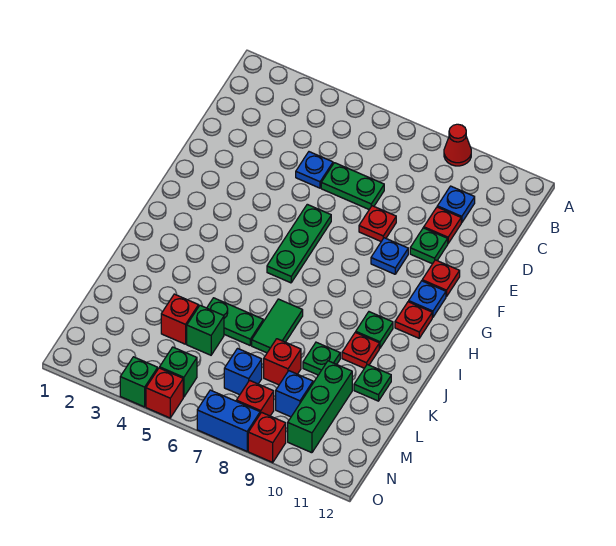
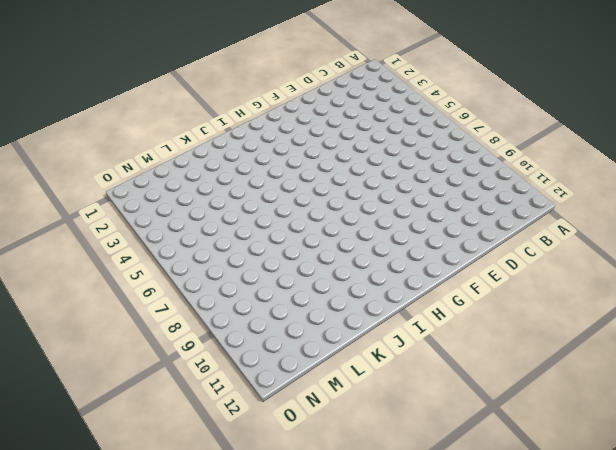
none -> red 1x1 cone [444,124,471,166]
none -> blue 1x1 plate [437,186,475,223]
none -> blue 1x1 plate [296,152,333,188]
none -> green 1x2 plate [321,163,384,209]

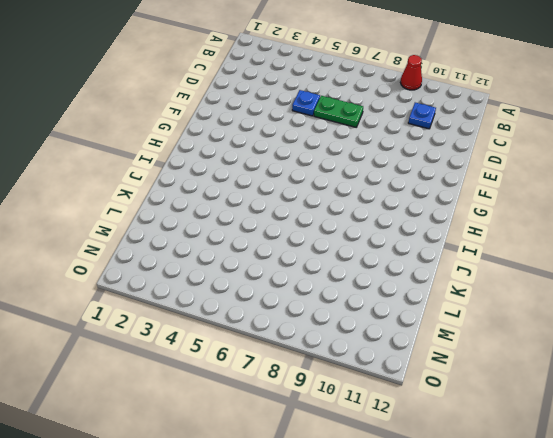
none -> red 1x1 plate [424,207,461,243]
none -> red 1x1 plate [359,206,396,241]
none -> green 1x1 plate [410,228,448,264]
none -> green 1x3 plate [267,204,331,283]

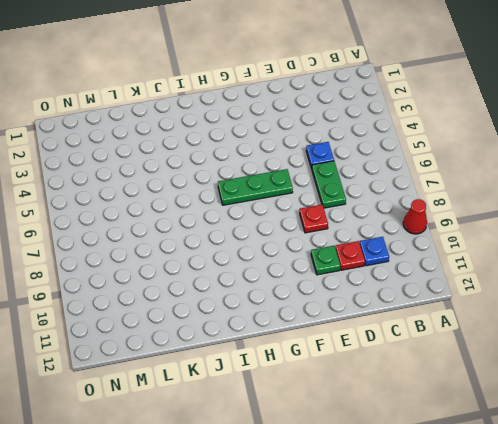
none -> blue 1x1 plate [371,238,408,274]
none -> red 1x1 plate [422,260,460,297]
none -> blue 1x1 plate [409,281,446,317]
none -> red 1x1 plate [395,302,432,338]

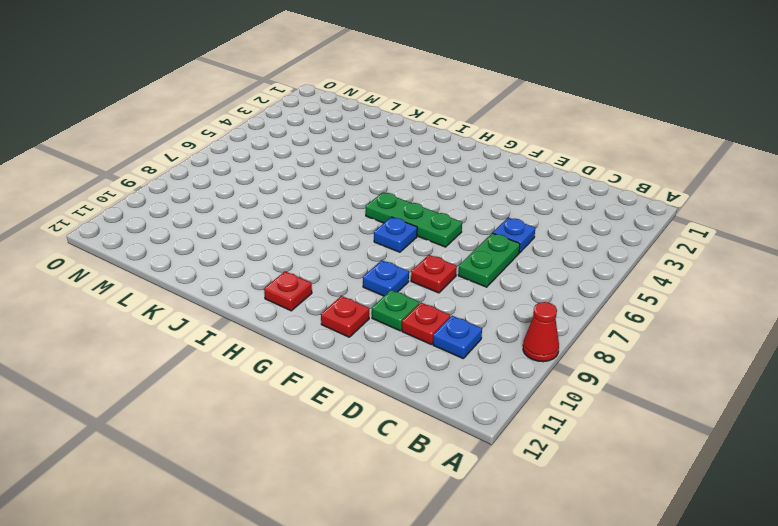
blue 1x1 plate [374,217,417,252] -> blue 1x1 plate moved to [409,281,446,317]
none -> green 1x1 plate [356,312,393,348]
none -> green 1x2 tile [252,299,303,353]
none -> red 1x1 plate [342,332,379,368]
none -> green 1x2 plate [207,298,263,345]

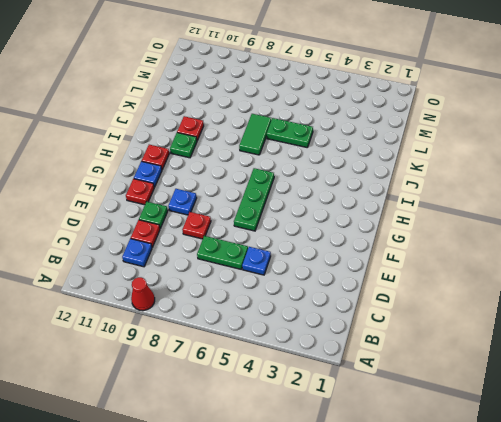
none -> green 1x1 plate [303,342,340,375]
none -> green 1x1 plate [354,364,391,401]
none -> red 1x1 brick [161,294,199,344]
none -> green 1x1 brick [187,305,224,355]

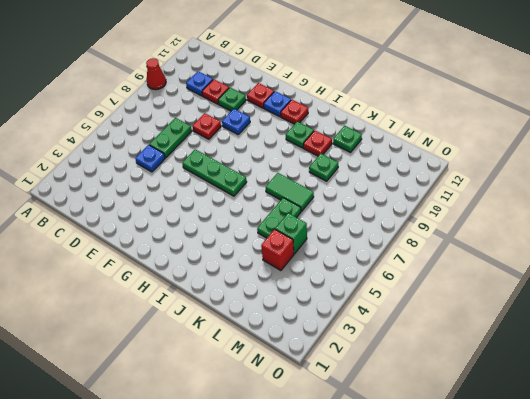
none -> red 1x1 brick [264,339,301,385]
none -> green 1x3 brick [288,361,352,453]
none -> blue 1x1 brick [224,348,262,395]
none -> blue 1x1 brick [276,371,313,417]

